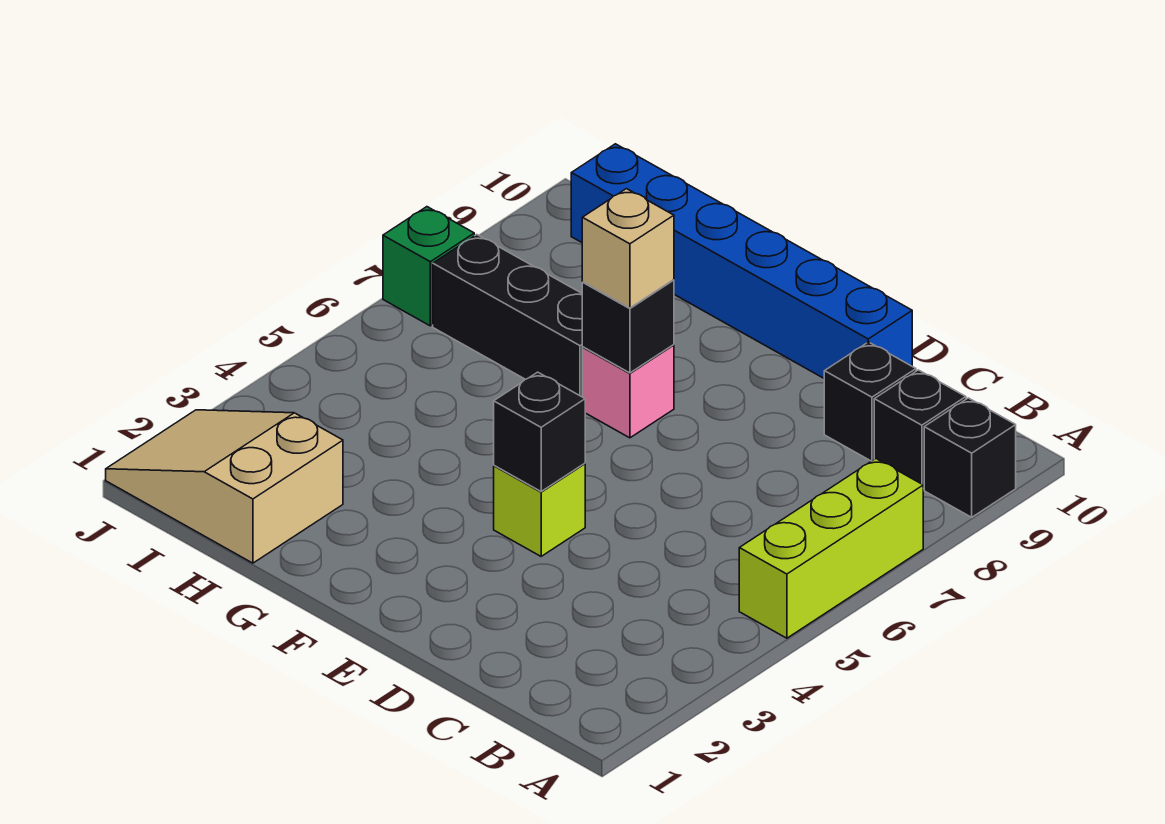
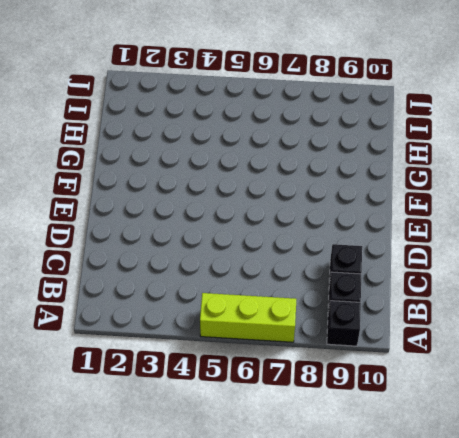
none -> blue 1x6 brick [571,144,912,378]
none -> lime 1x1 brick [494,463,585,556]
none -> pink 1x1 brick [582,345,674,438]

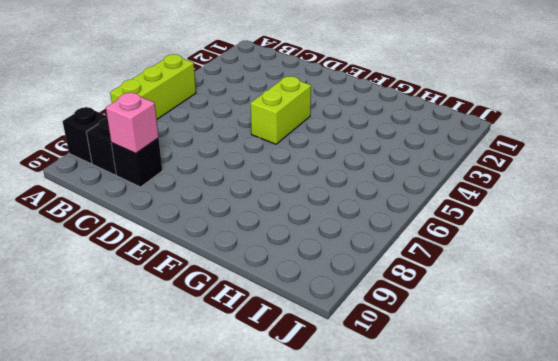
pink 1x1 brick [106,93,159,153] -> pink 1x1 brick moved to [582,345,674,438]
lime 1x2 brick [251,76,311,144] -> lime 1x1 brick [494,463,585,556]
none -> blue 1x6 brick [571,144,912,378]
none -> black 1x3 brick [433,235,583,397]
none -> tan 2x3 slope [106,410,343,563]

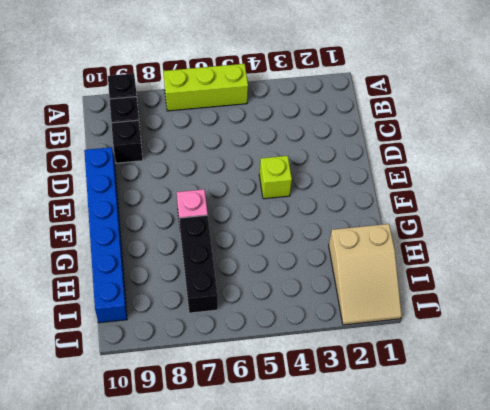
none -> green 1x1 brick [383,207,474,326]
none -> black 1x1 brick [494,372,585,491]
none -> black 1x1 brick [582,280,674,373]

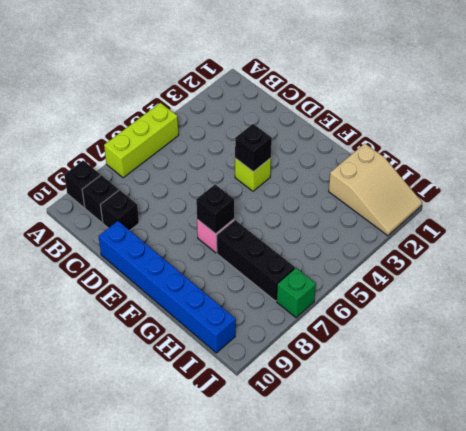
none -> tan 1x1 brick [582,189,674,308]

